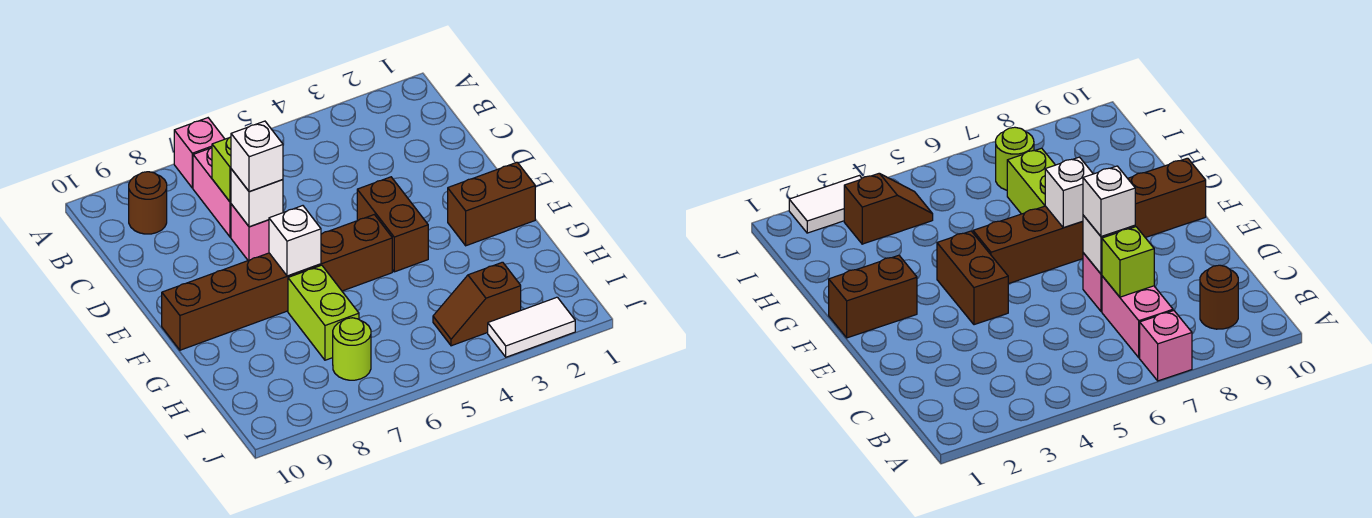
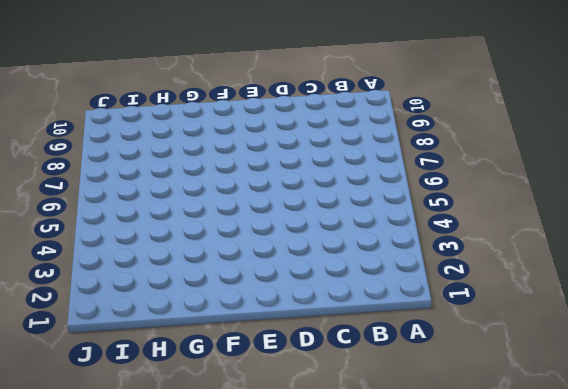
none -> pink 1x1 brick [174,118,224,188]
none -> pink 1x2 brick [193,148,231,237]
none -> brown 1x1 round brick [129,172,167,234]

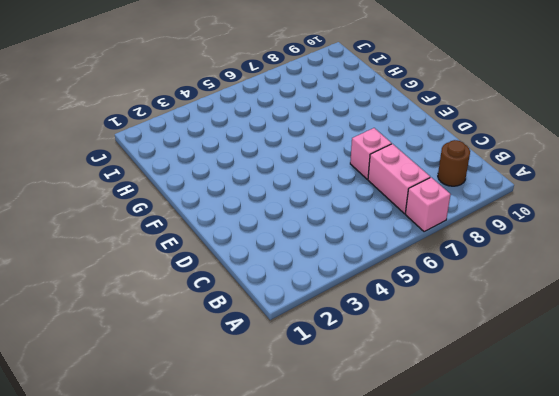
none -> brown 1x2 brick [357,177,428,272]
none -> brown 1x2 brick [448,162,535,246]
none -> brown 1x6 brick [162,215,392,350]

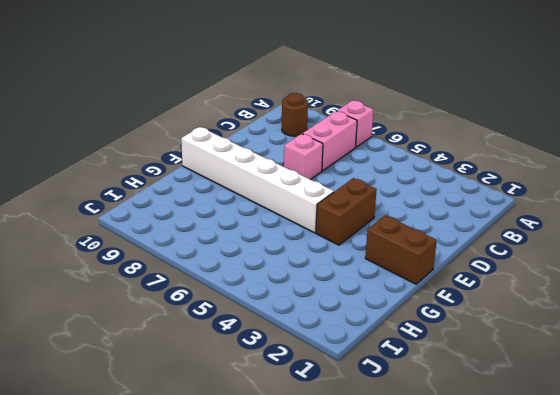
white 1x6 brick [181,127,334,233] -> brown 1x6 brick [162,215,392,350]
none -> lime 1x2 brick [288,265,359,360]
none -> brown 1x2 slope [433,262,521,346]
none -> lime 1x1 round brick [333,318,371,380]

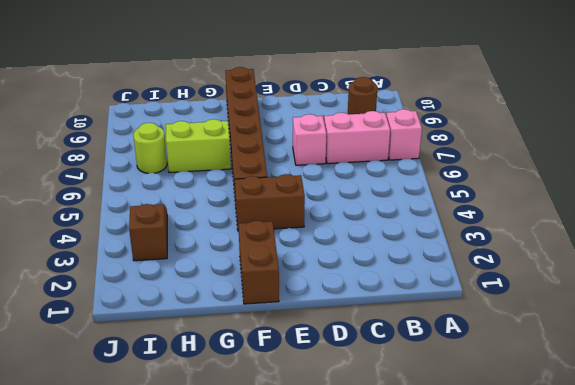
none -> white 1x2 tile [488,297,575,357]
none -> lime 1x1 brick [212,137,231,202]
none -> white 1x1 brick [231,169,283,227]

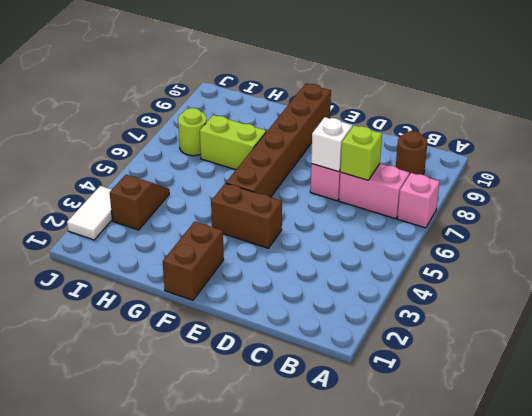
none -> white 1x1 brick [269,206,321,276]
none -> white 1x1 brick [231,121,283,192]

